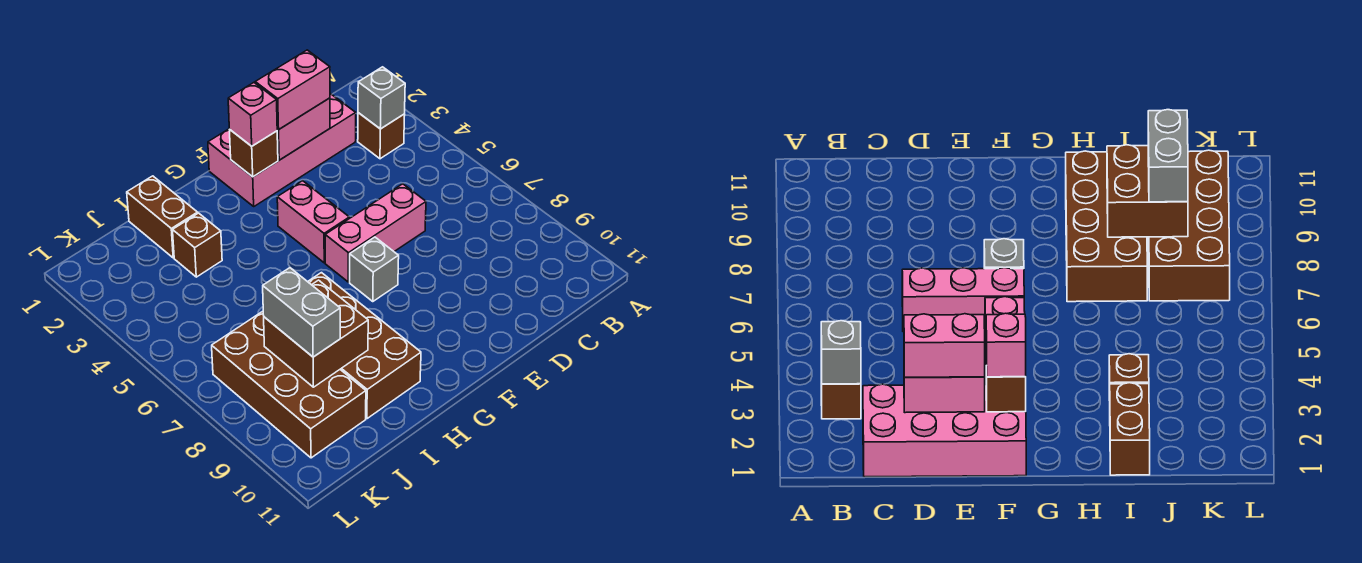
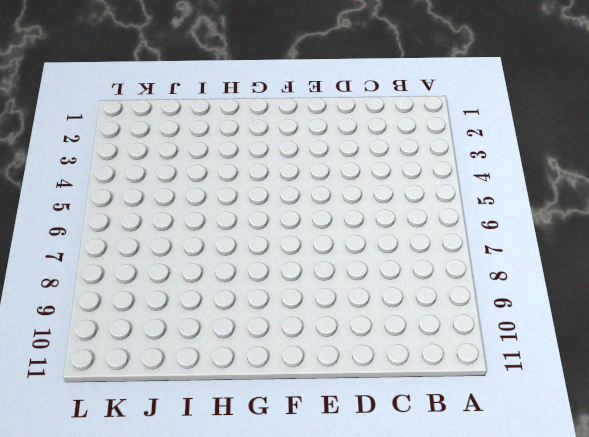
none -> brown 1x1 brick [358,113,405,159]
none -> pink 2x4 brick [208,94,356,206]
none -> pink 1x3 brick [325,184,426,282]

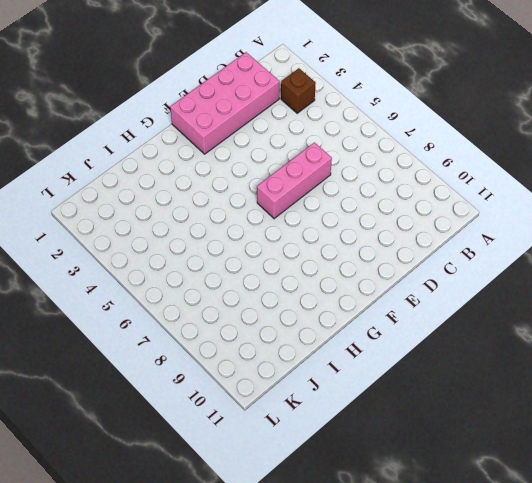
none -> pink 1x2 brick [277,181,349,263]
none -> grey 1x1 brick [350,237,399,302]
none -> brown 2x4 brick [308,273,421,419]

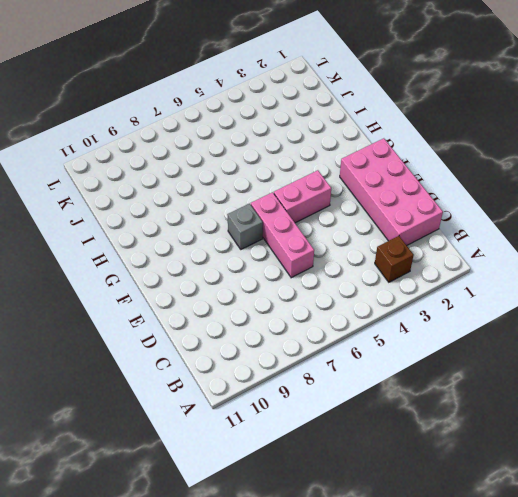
none -> brown 2x4 brick [308,273,421,419]
none -> brown 1x2 brick [127,176,198,258]
none -> brown 1x1 brick [173,213,222,277]

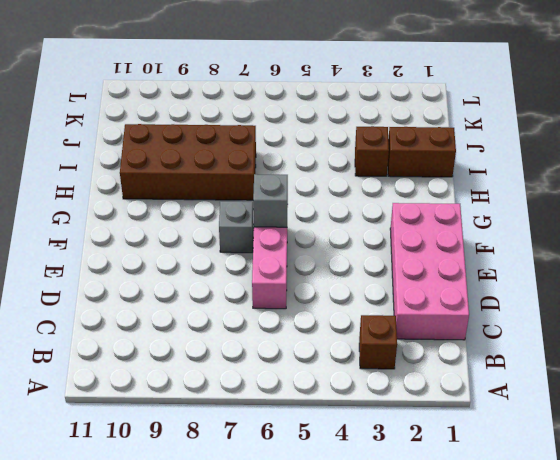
grey 1x1 brick [253,174,288,227] -> grey 1x1 brick moved to [358,67,405,129]
none -> pink 1x2 brick [277,181,349,263]
none -> brown 2x4 brick [212,311,366,458]
none -> pink 1x2 brick [277,98,330,160]

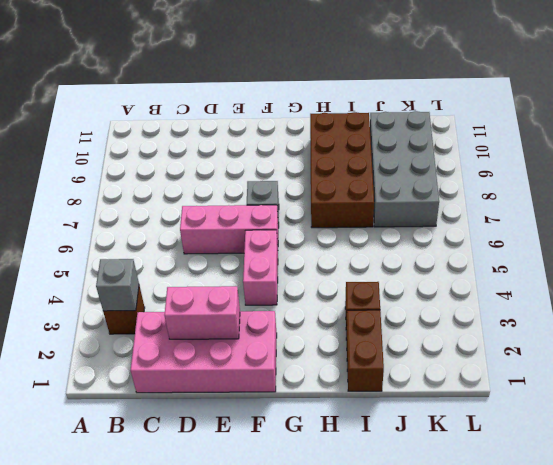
grey 2x4 brick [370,111,439,227] -> brown 2x4 brick [212,311,366,458]
none -> brown 1x1 brick [230,130,278,177]
none -> brown 2x2 brick [264,280,368,387]
none -> pink 1x2 brick [255,50,330,130]

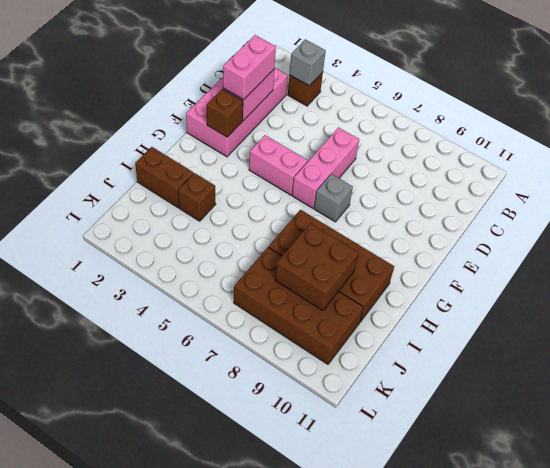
none -> pink 1x1 brick [228,83,277,146]
none -> grey 1x2 brick [263,268,340,357]

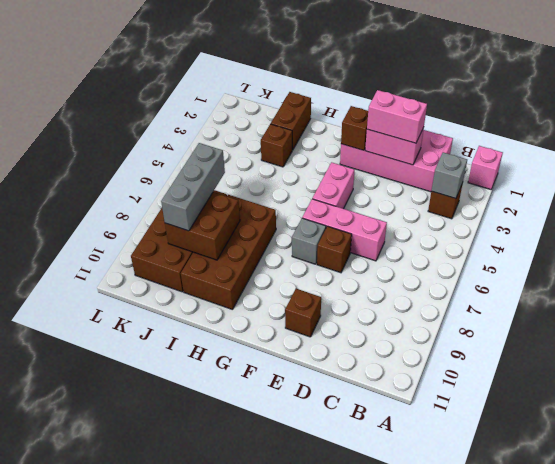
pink 1x1 brick [468,146,503,189] -> pink 1x1 brick moved to [228,83,277,146]
brown 1x1 brick [317,226,352,273] -> none
brown 1x1 brick [285,289,321,337] -> none
grey 1x3 brick [161,143,225,231] -> grey 1x2 brick [263,268,340,357]

